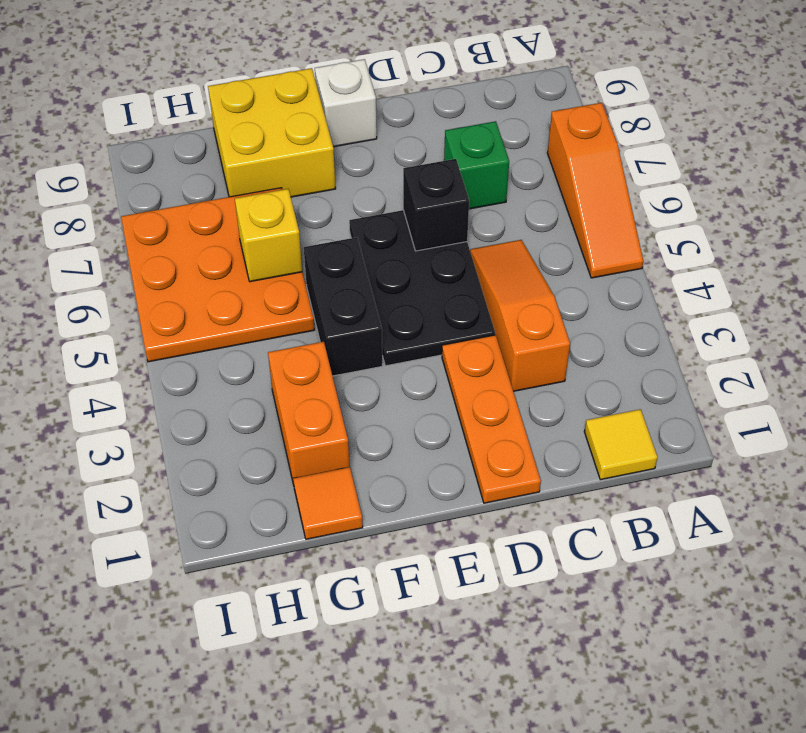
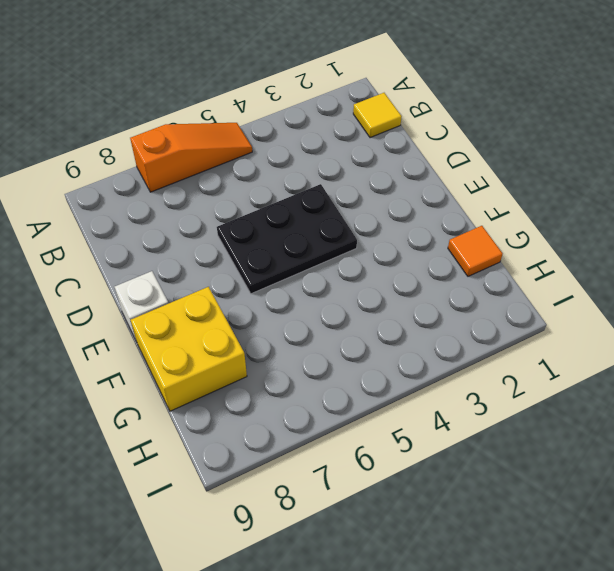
none -> orange 1x3 slope [470,240,570,391]
none -> green 1x1 brick [444,121,509,209]
none -> orange 1x3 plate [442,335,541,503]

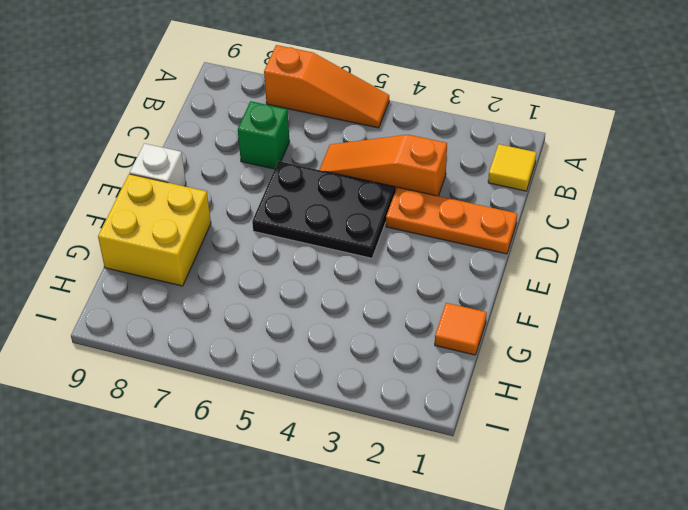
none -> black 1x2 brick [304,237,382,376]
none -> orange 1x2 brick [268,342,350,485]
none -> orange 3x3 plate [121,188,314,362]

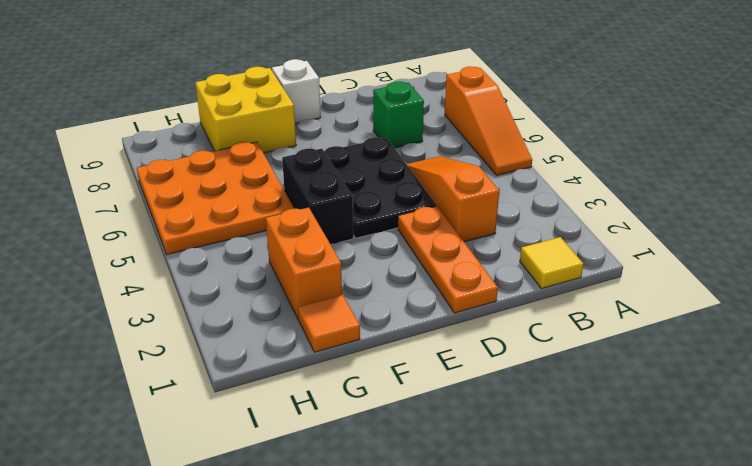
none -> black 1x1 brick [403,159,469,251]
none -> yellow 1x1 brick [235,189,302,282]

